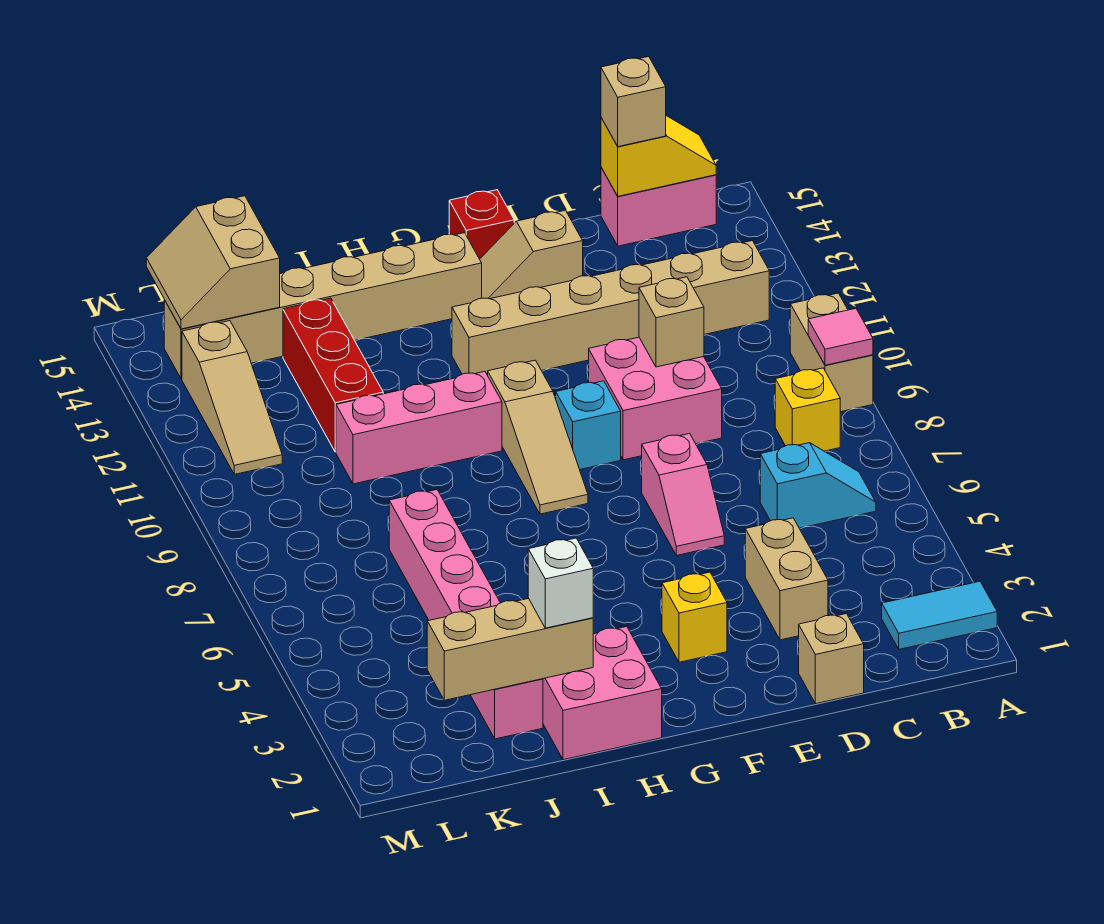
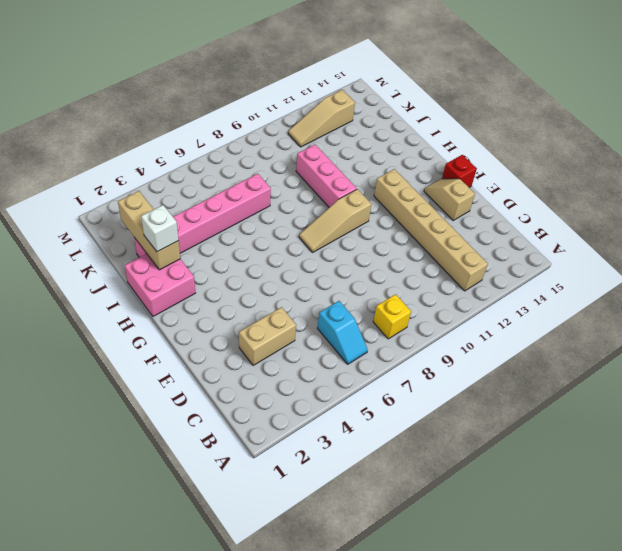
none -> cyan 1x2 tile [882,581,997,649]
none -> tan 1x2 brick [790,293,873,412]
none -> pink 1x2 brick [601,168,716,246]

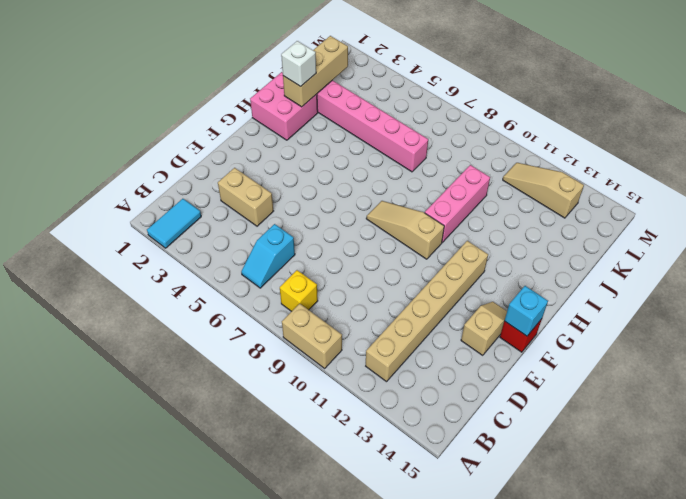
cyan 1x1 brick [504,286,548,336] -> cyan 1x1 brick moved to [556,381,621,470]
none -> pink 1x2 brick [601,168,716,246]
none -> tan 1x1 brick [799,614,864,704]
none -> pink 2x2 brick [589,337,722,460]

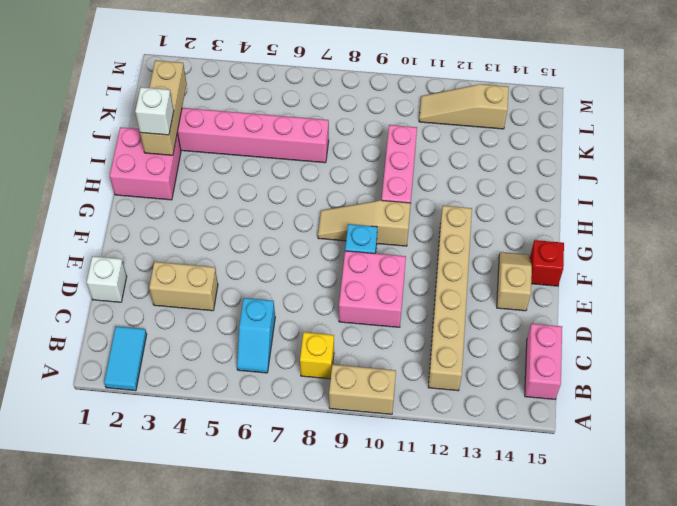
white 1x1 brick [87,256,127,302] -> tan 1x1 brick [799,614,864,704]
none -> pink 1x2 slope [642,434,724,555]
none -> yellow 1x1 brick [662,572,727,662]
none -> tan 1x6 brick [164,233,482,379]

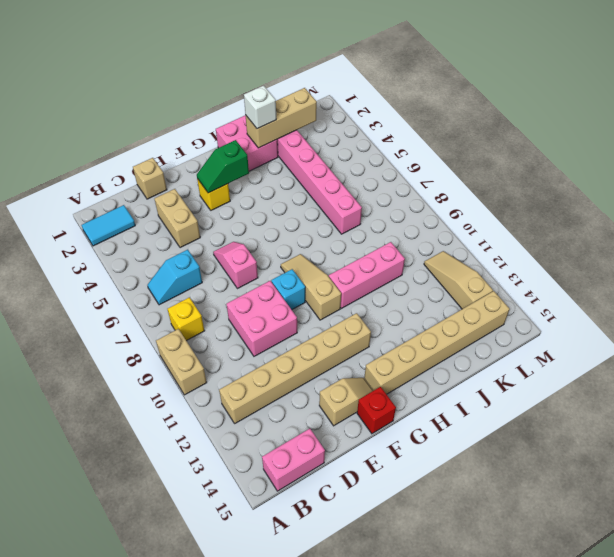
green 1x2 slope [197,140,249,193] -> none
none -> red 1x3 brick [283,298,383,452]
none -> pink 1x1 tile [808,308,873,365]
none -> yellow 1x2 slope [601,116,716,196]

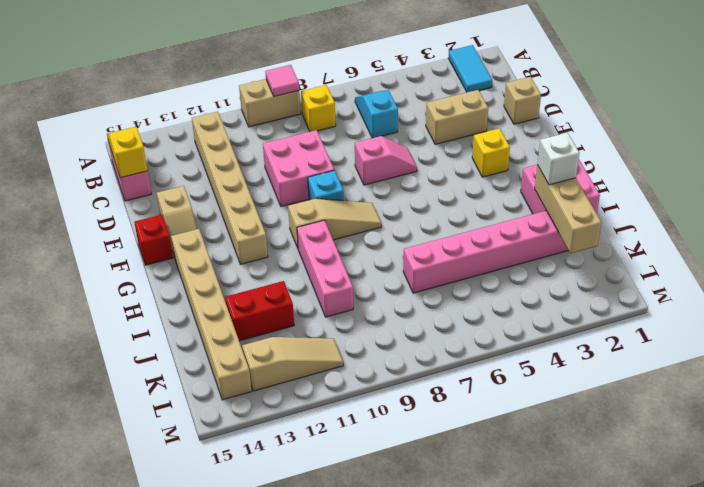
red 1x2 brick [225,281,294,341] -> red 1x3 brick [283,298,383,452]
none -> tan 1x1 brick [639,277,704,367]
none -> tan 2x2 slope [146,196,280,329]
none -> tan 1x1 brick [601,57,666,147]

